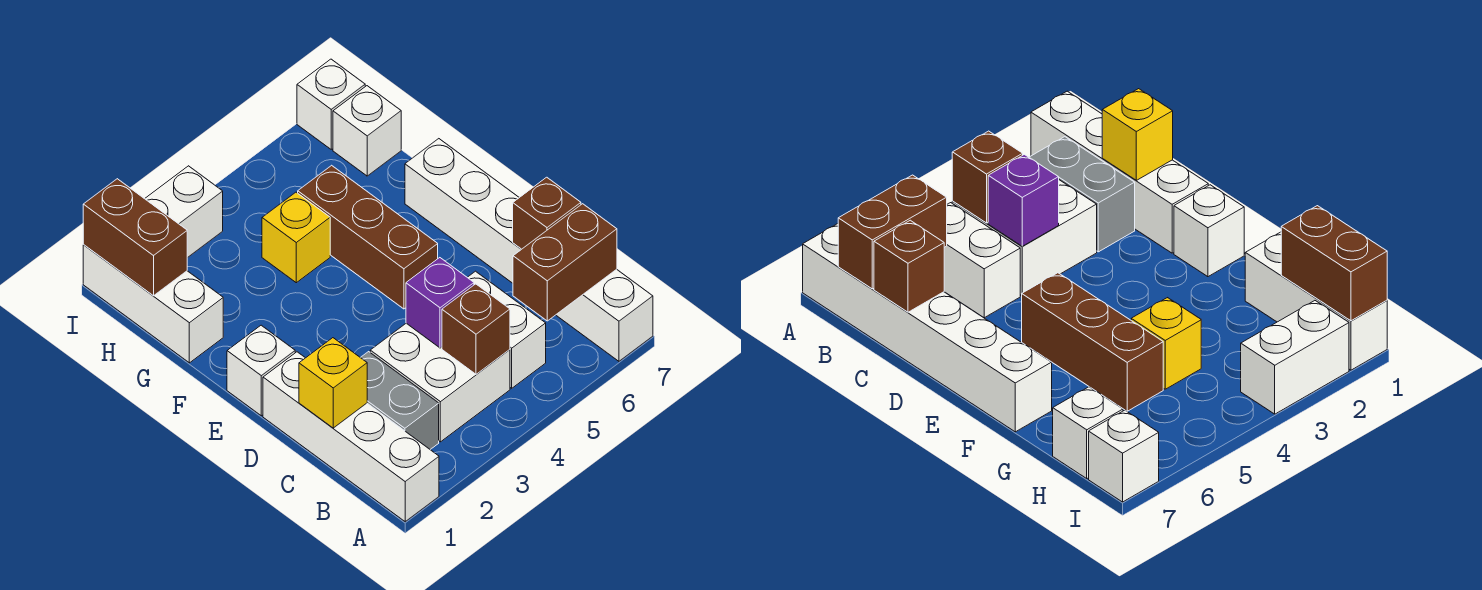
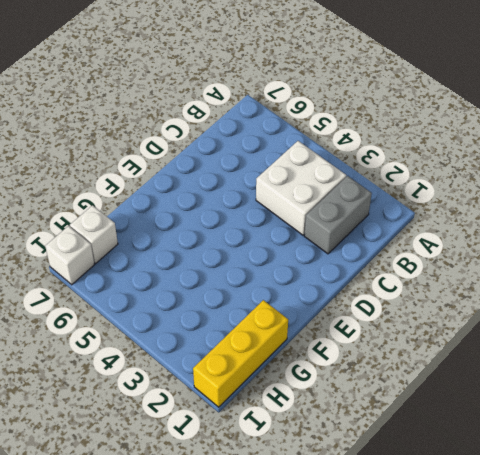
yellow 1x3 brick [193,300,288,407] -> white 1x3 brick [83,245,223,363]
none -> white 1x4 brick [263,352,439,522]
none -> white 1x6 brick [405,139,653,361]
none -> white 1x2 brick [467,271,546,388]

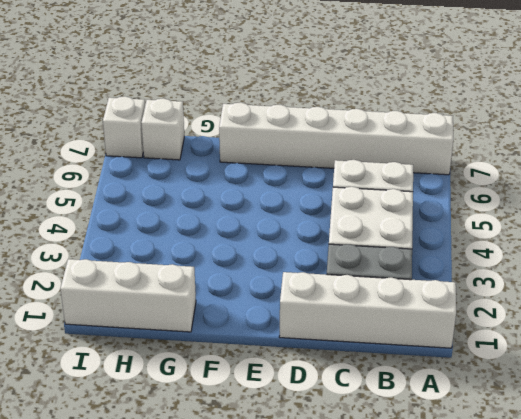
none -> white 1x1 brick [227,325,295,416]
none -> brown 1x3 brick [298,165,438,309]
none -> yellow 1x1 brick [262,192,330,283]

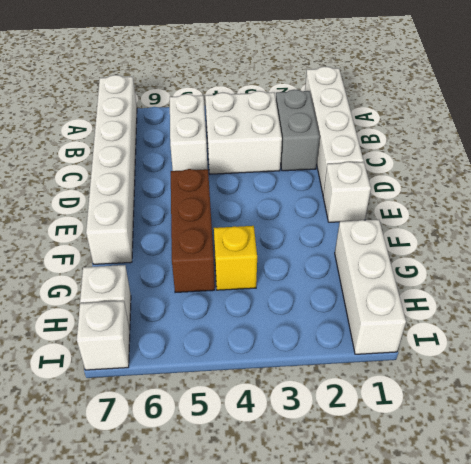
none -> white 1x2 brick [145,166,223,258]
none -> brown 1x1 brick [442,284,510,374]
none -> brown 1x2 brick [513,204,617,321]

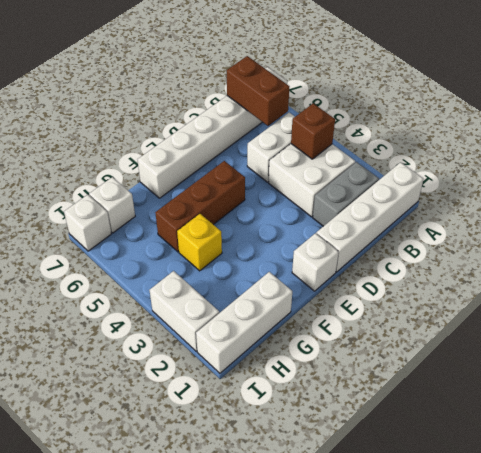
none -> yellow 1x1 brick [299,338,367,428]
none -> purple 1x1 brick [406,258,474,348]
none -> brown 1x1 brick [513,177,581,249]

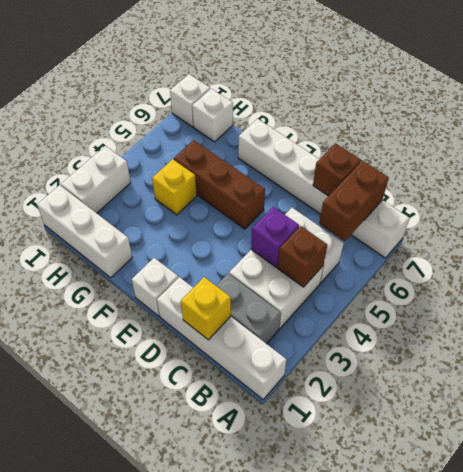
none -> brown 1x2 brick [83,179,187,296]

